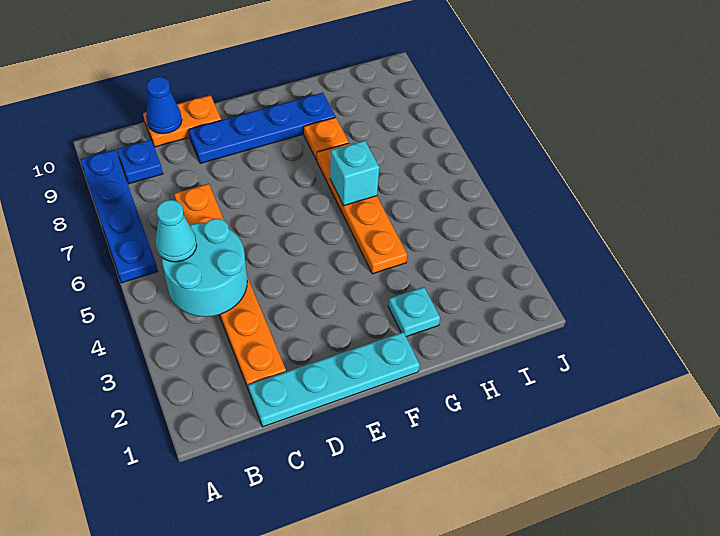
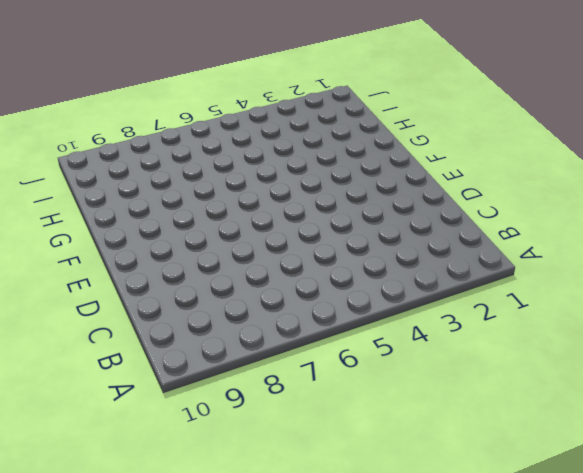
none -> blue 1x4 plate [80,150,158,283]
none -> blue 1x1 plate [117,140,163,184]
none -> cyan 1x4 plate [248,332,420,427]

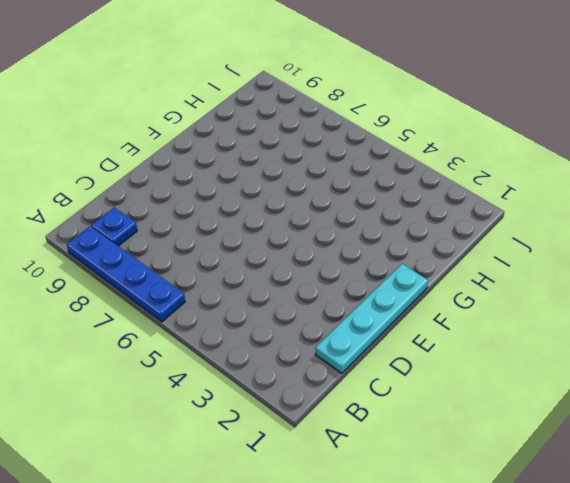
none -> orange 1x6 plate [174,184,286,390]
none -> orange 1x2 plate [143,95,221,147]
none -> blue 1x4 plate [189,93,335,163]

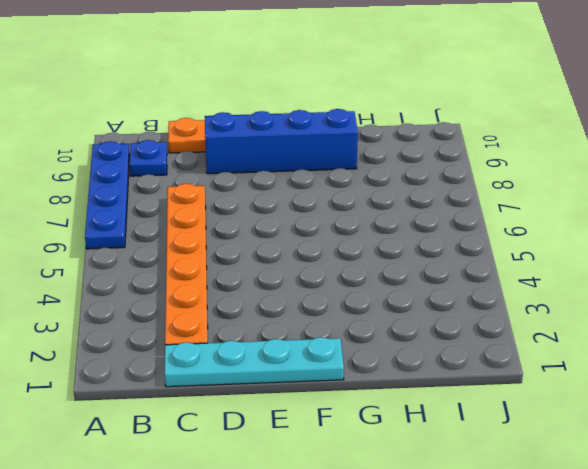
blue 1x4 brick [205,109,358,174] -> blue 1x4 plate [189,93,335,163]
none -> cyan 1x1 plate [388,287,440,337]
none -> orange 1x4 plate [317,143,407,274]
none -> orange 1x1 plate [304,117,349,160]

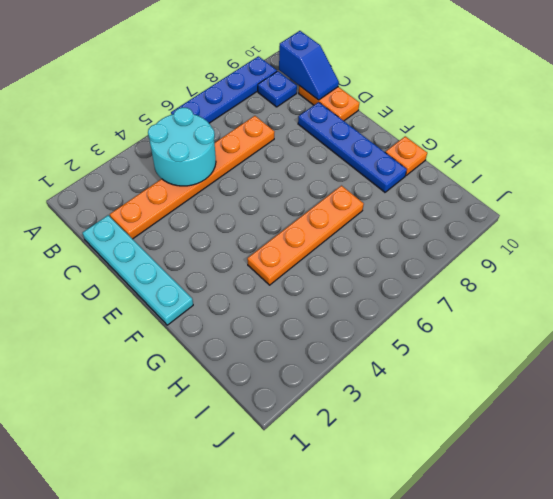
blue 1x2 slope [279,31,339,100] -> blue 1x1 cone [146,77,182,134]
orange 1x1 plate [385,136,427,176] -> orange 1x1 plate moved to [304,117,349,160]
none -> cyan 1x1 plate [388,287,440,337]
none -> cyan 1x1 brick [330,140,379,206]
none -> cyan 1x1 cone [156,200,197,262]

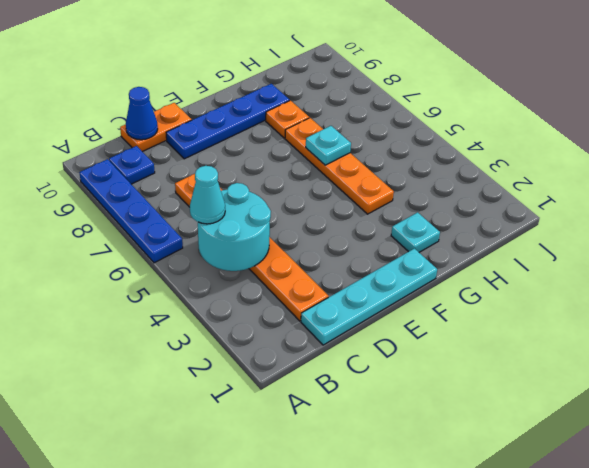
cyan 1x1 plate [306,126,351,165] -> cyan 1x1 brick [330,140,379,206]

